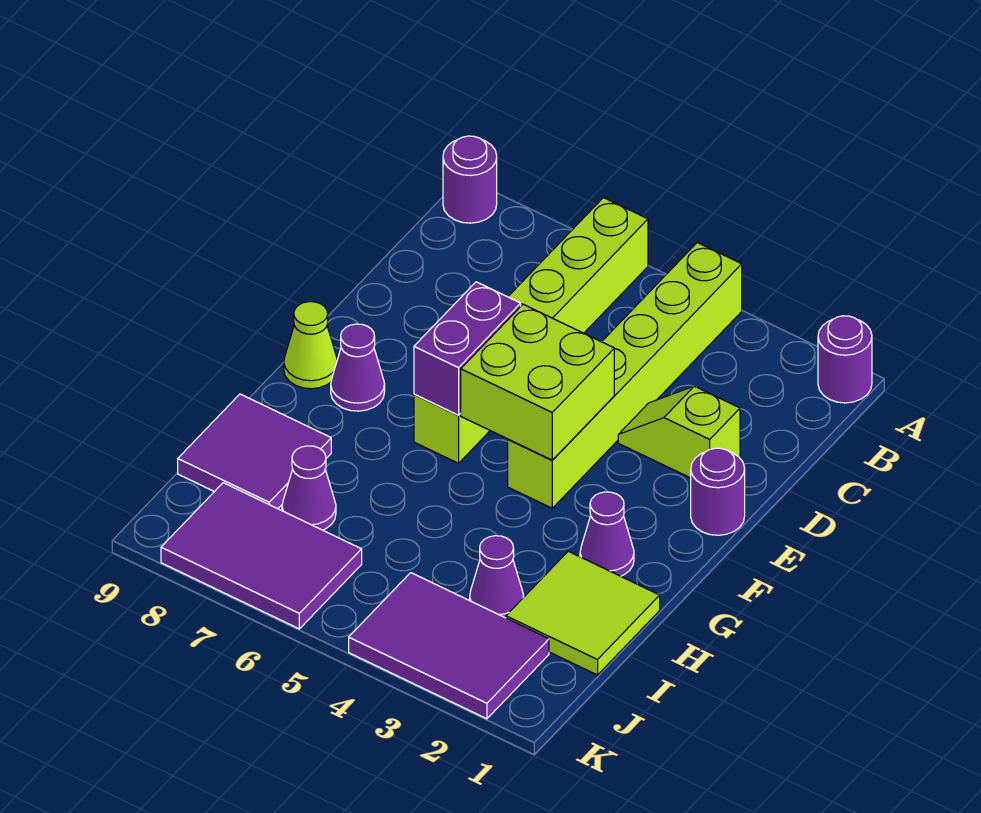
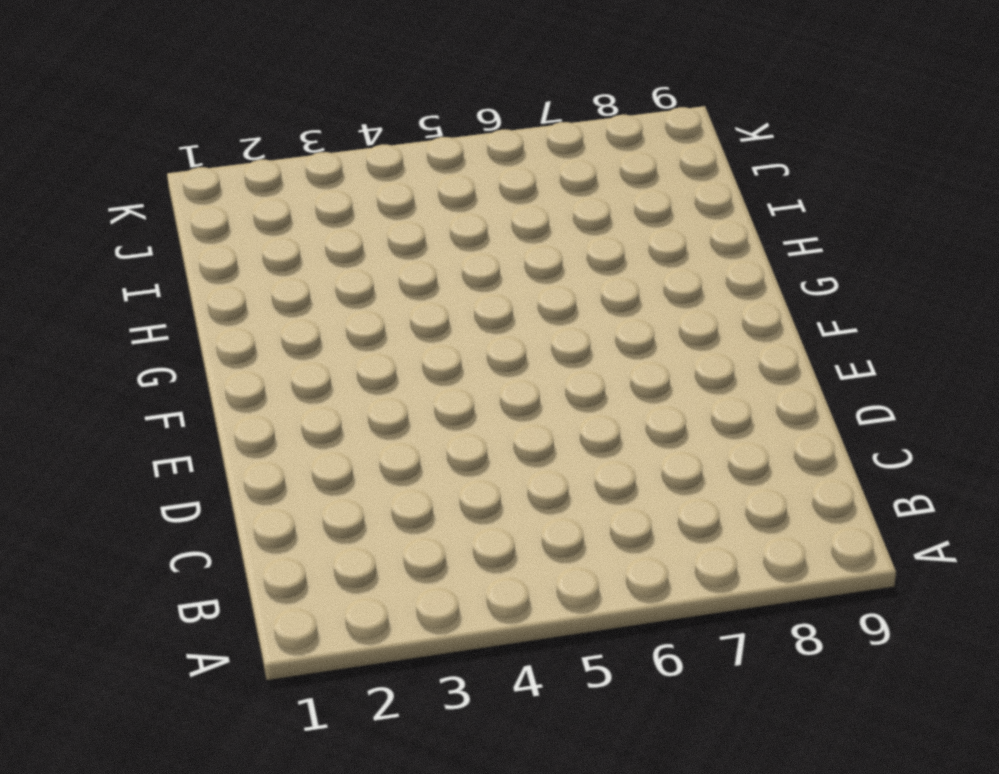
none -> purple 1x1 round brick [818,316,872,403]
none -> lime 1x6 brick [508,243,742,508]
none -> lime 1x6 brick [414,198,648,463]

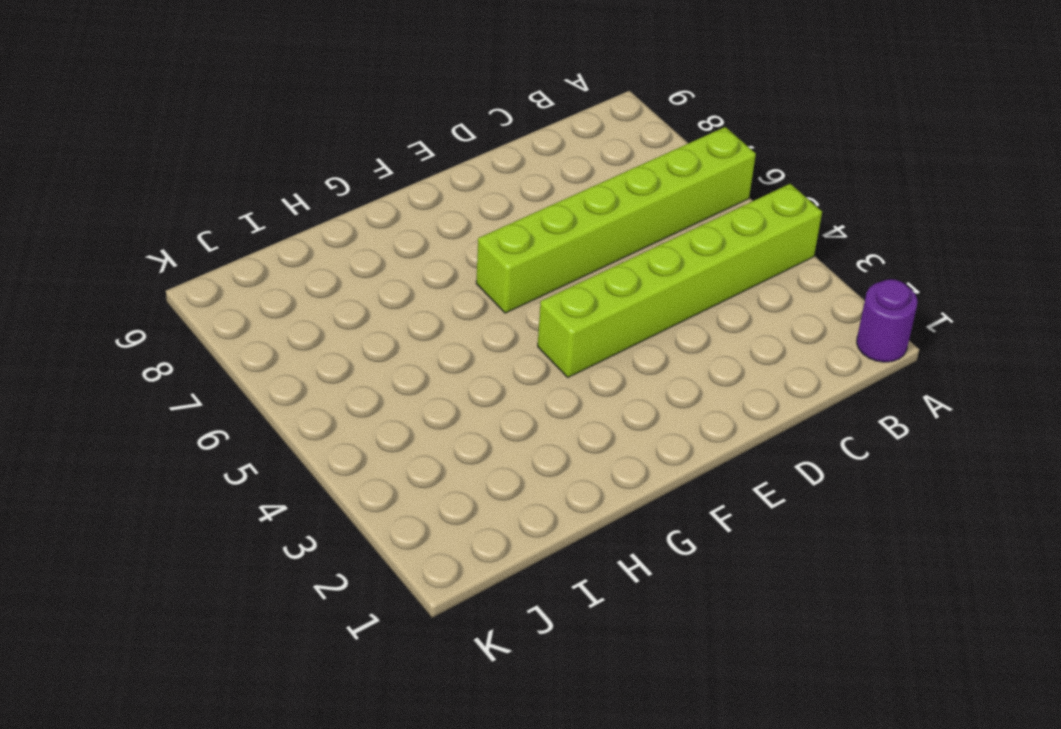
none -> purple 1x1 round brick [443,136,497,223]
none -> lime 1x2 slope [618,386,740,478]
none -> purple 1x1 round brick [691,448,745,535]

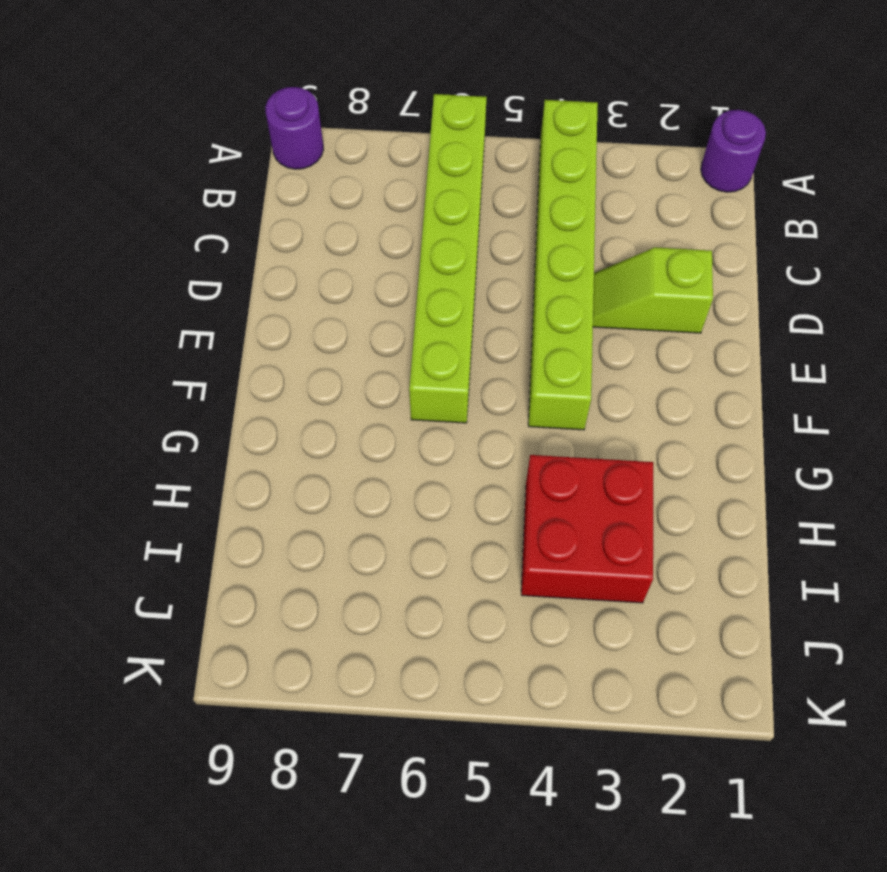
red 2x2 brick [521,455,653,603] -> purple 1x1 cone [470,536,524,618]
none -> purple 1x1 round brick [691,448,745,535]
none -> purple 1x1 cone [331,324,385,411]
none -> lime 1x1 cone [284,302,337,389]

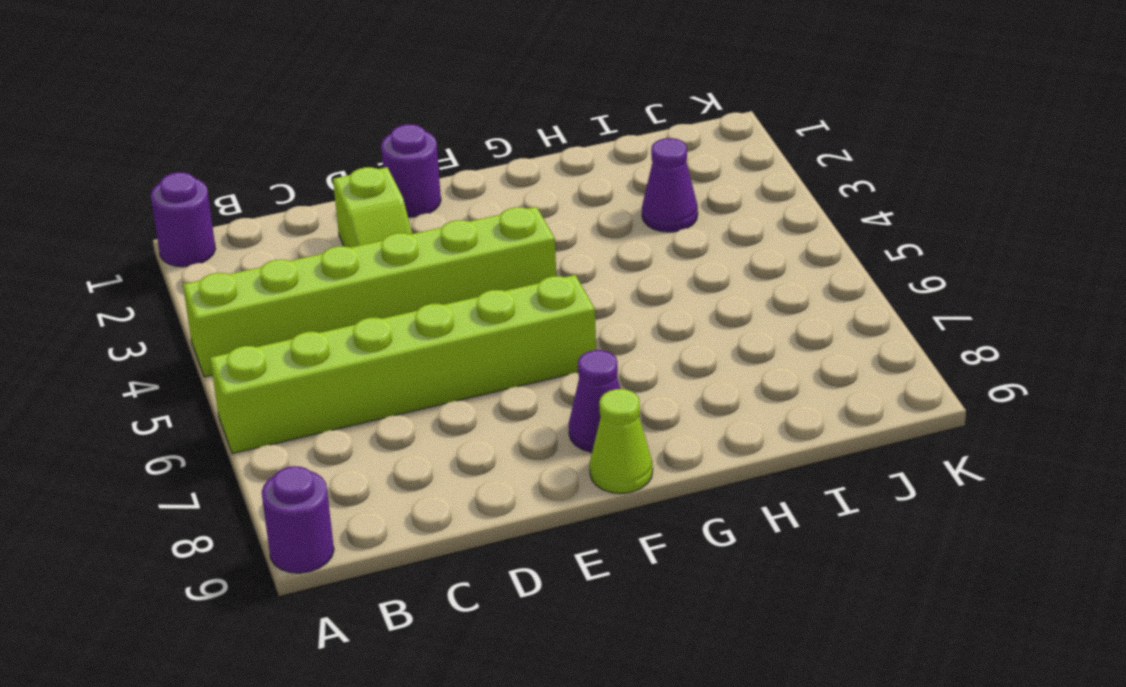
none -> purple 1x1 cone [580,492,634,576]
none -> lime 2x2 tile [506,551,660,675]
none -> purple 2x2 tile [178,394,331,509]

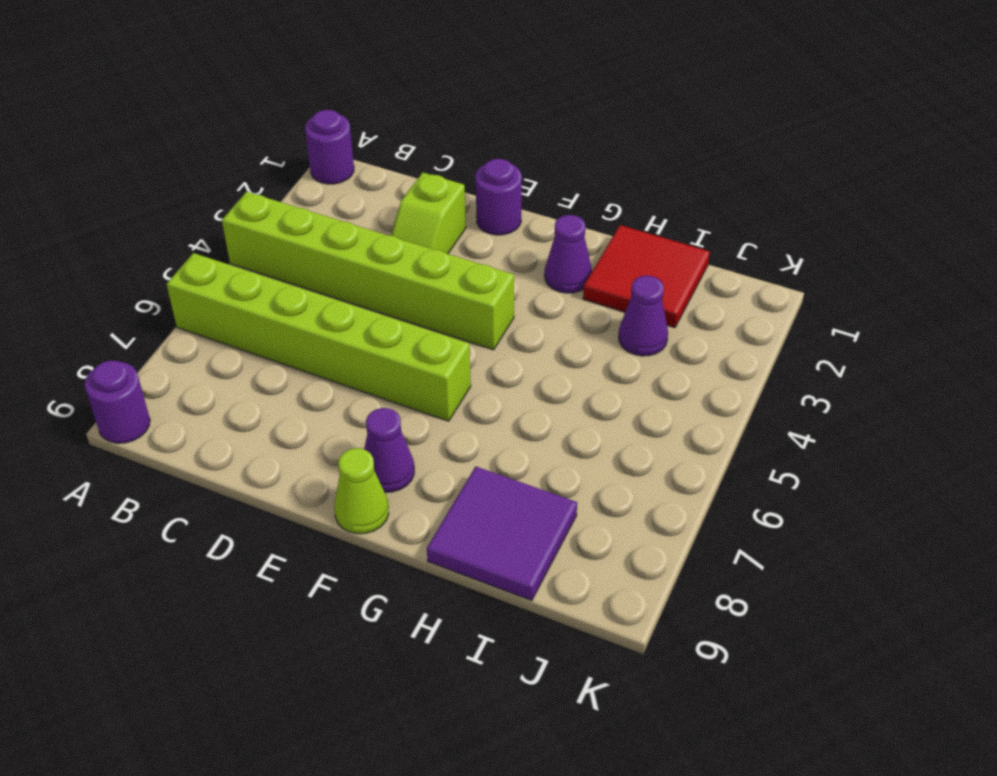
red 2x2 tile [583,225,710,328] -> lime 2x2 tile [506,551,660,675]
none -> purple 1x1 cone [282,446,336,530]
none -> purple 2x3 tile [349,573,549,719]
none -> purple 2x3 tile [161,483,362,629]

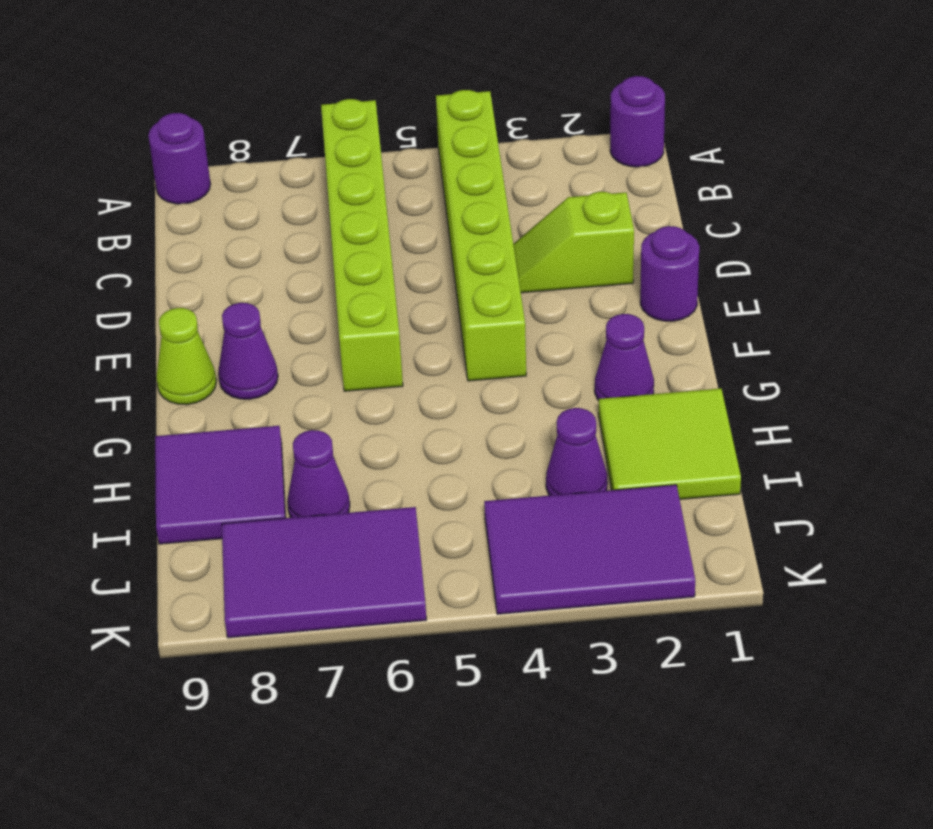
none -> lime 2x2 brick [461,304,614,460]
none -> purple 1x2 brick [414,282,521,415]

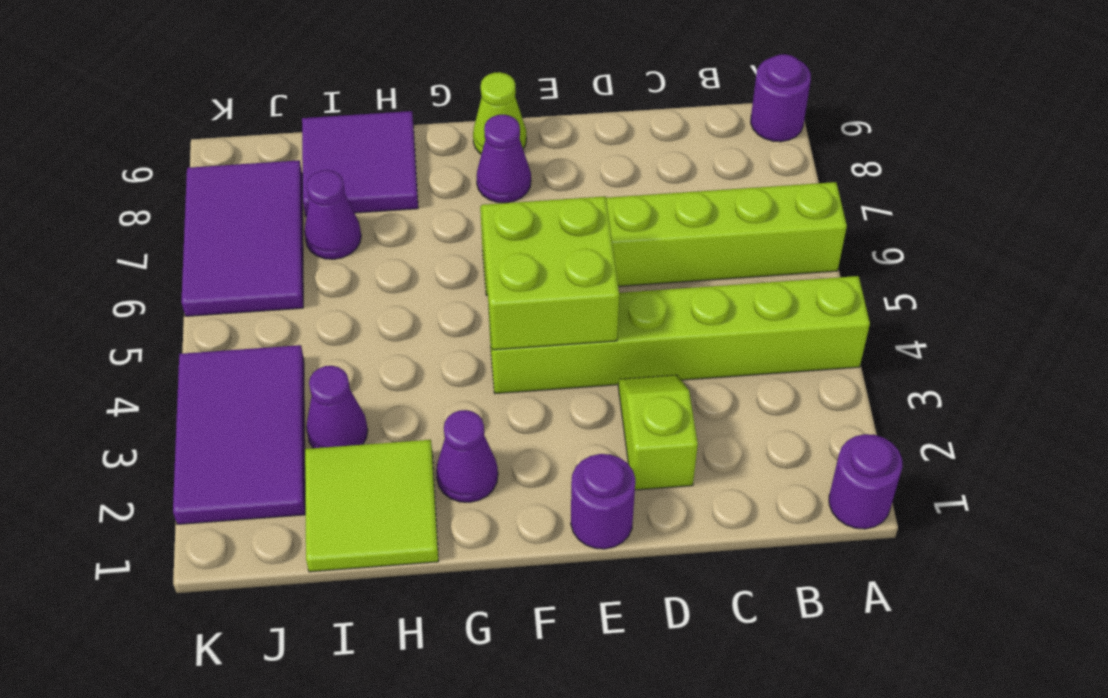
none -> purple 1x2 brick [414,282,521,415]

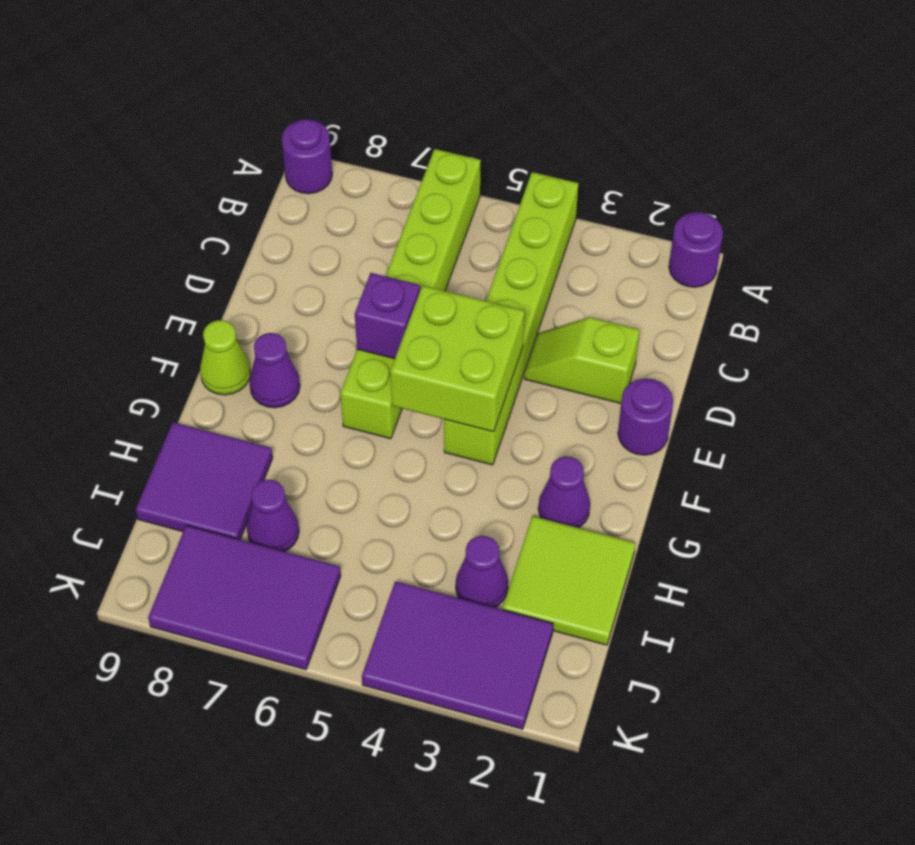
purple 1x1 brick [355,273,420,359] -> purple 1x2 brick [414,282,521,415]

